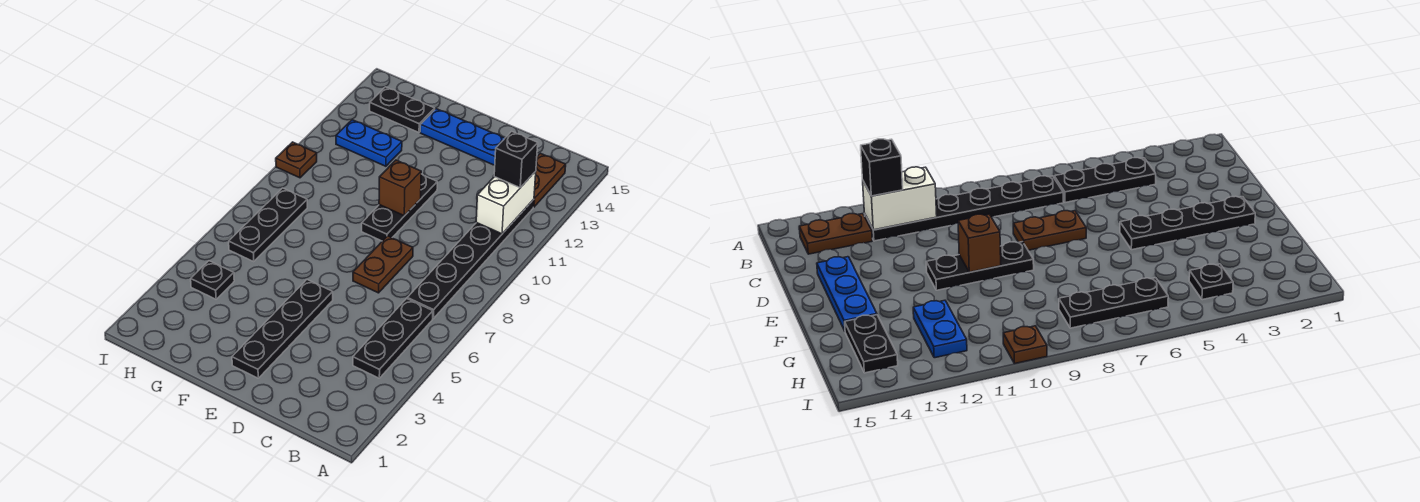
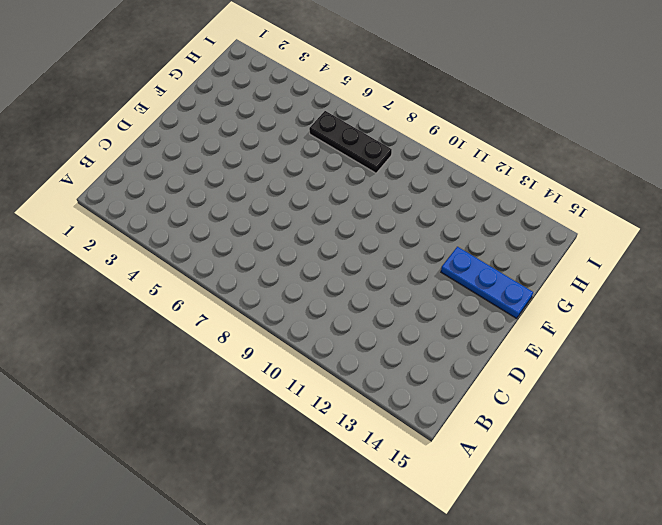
blue 1x3 plate [441,247,533,318] -> blue 1x3 plate turned to [420,109,505,165]
none -> black 1x3 plate [353,299,433,378]
none -> black 1x6 plate [407,199,534,318]
none -> brown 1x2 plate [533,153,566,207]

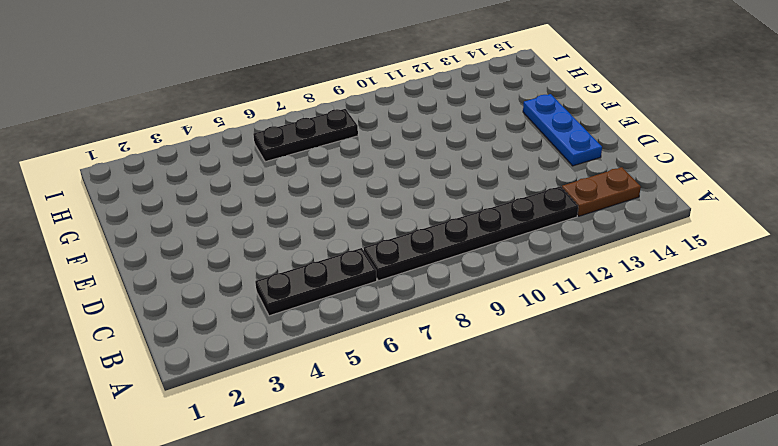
none -> brown 1x2 plate [353,236,413,293]
none -> black 1x4 plate [232,280,333,378]
none -> black 1x3 plate [362,174,437,241]

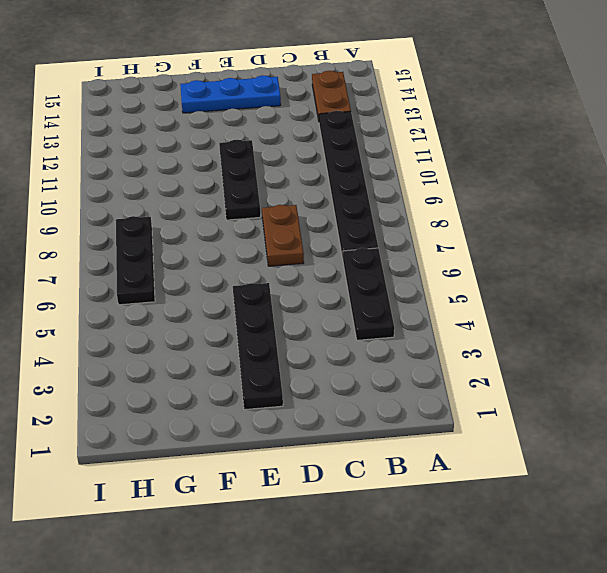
none -> blue 1x2 plate [336,120,402,166]
none -> black 1x2 plate [370,87,435,132]
none -> black 1x1 plate [191,261,234,299]

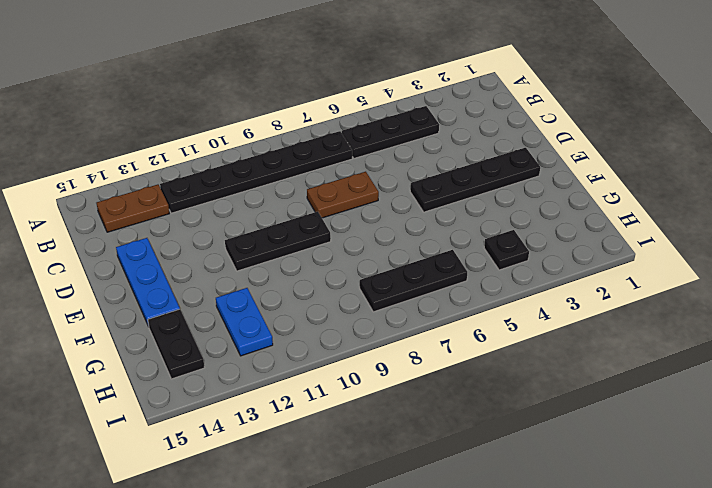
none -> brown 1x1 plate [276,142,317,178]
none -> white 1x2 brick [476,171,536,234]
none -> brown 1x1 brick [379,160,421,216]

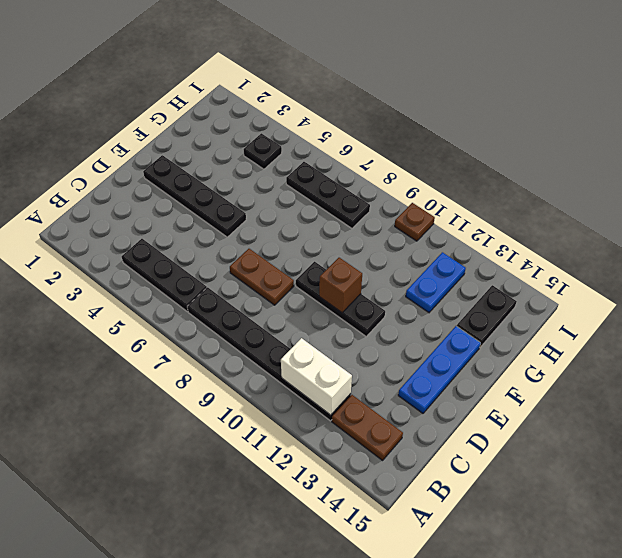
none -> black 1x1 brick [494,131,538,188]

